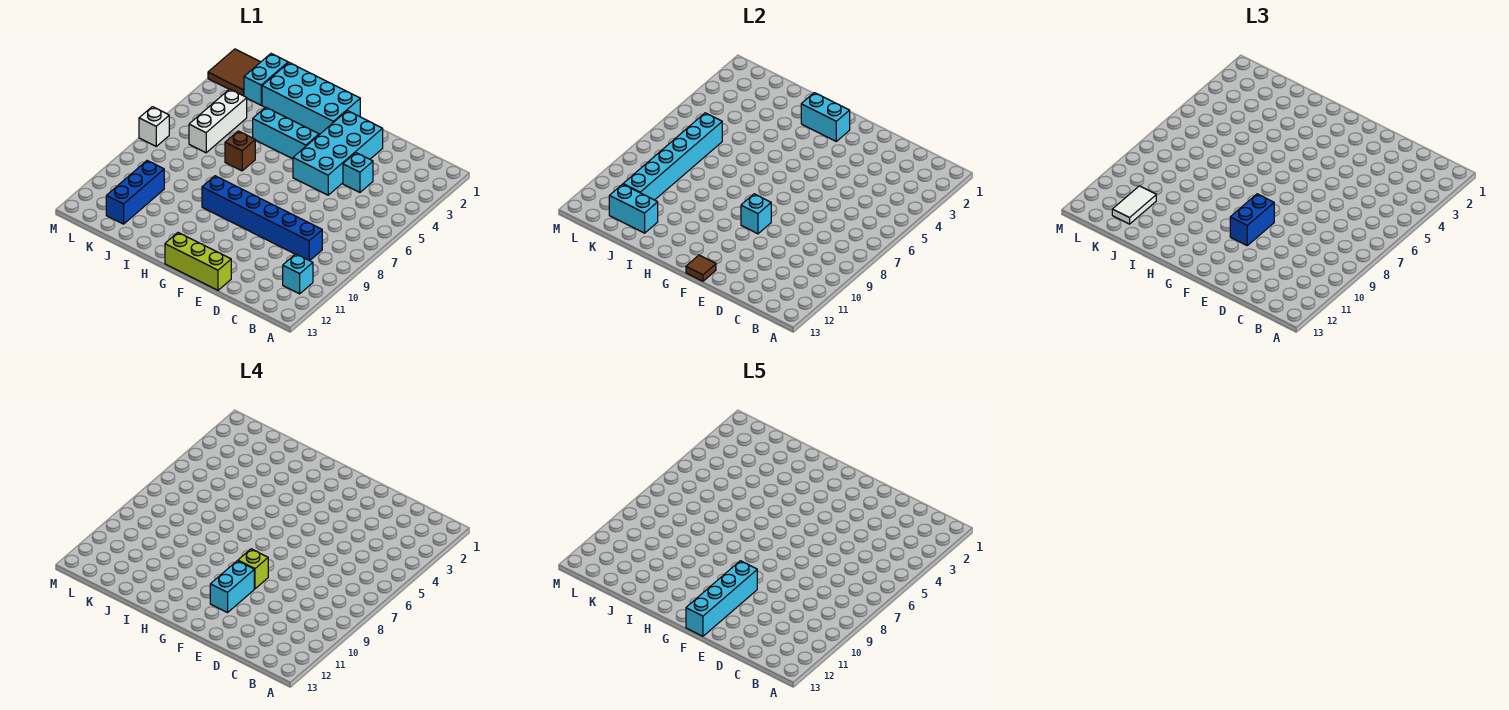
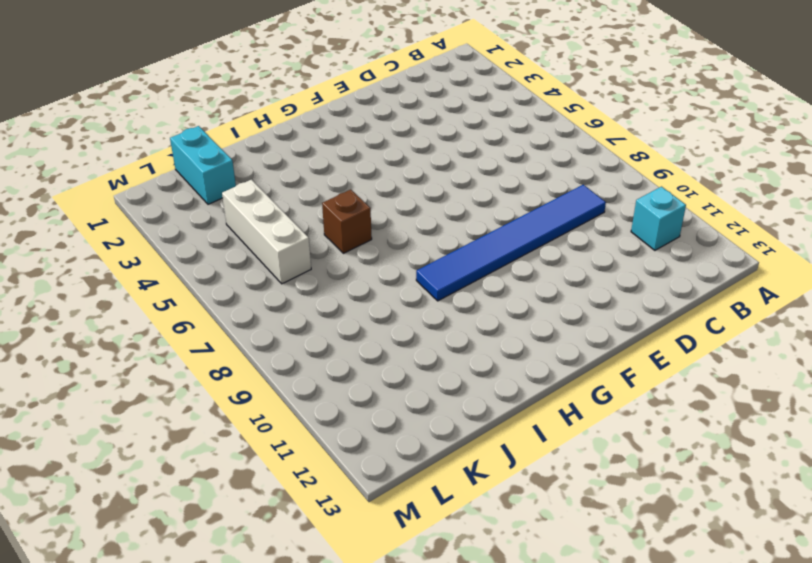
blue 1x6 tile [416,185,606,301] -> blue 1x6 brick [202,176,322,261]
none -> cyan 1x1 brick [343,153,373,192]
none -> cyan 2x4 brick [293,111,383,195]
none -> lime 1x3 brick [165,233,231,290]

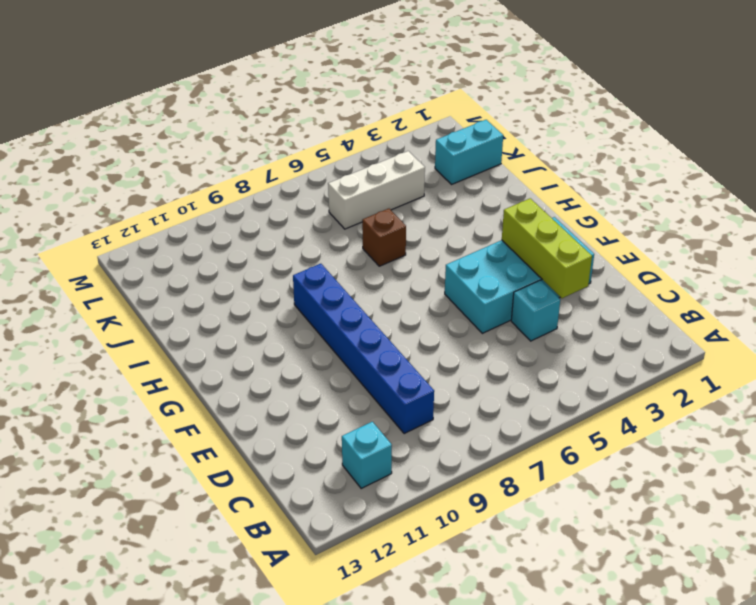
lime 1x3 brick [502,198,592,298] -> lime 1x3 brick moved to [165,233,231,290]
none -> cyan 2x4 brick [262,63,360,135]
none -> cyan 1x3 brick [253,107,319,159]
none -> blue 1x3 brick [106,161,164,224]

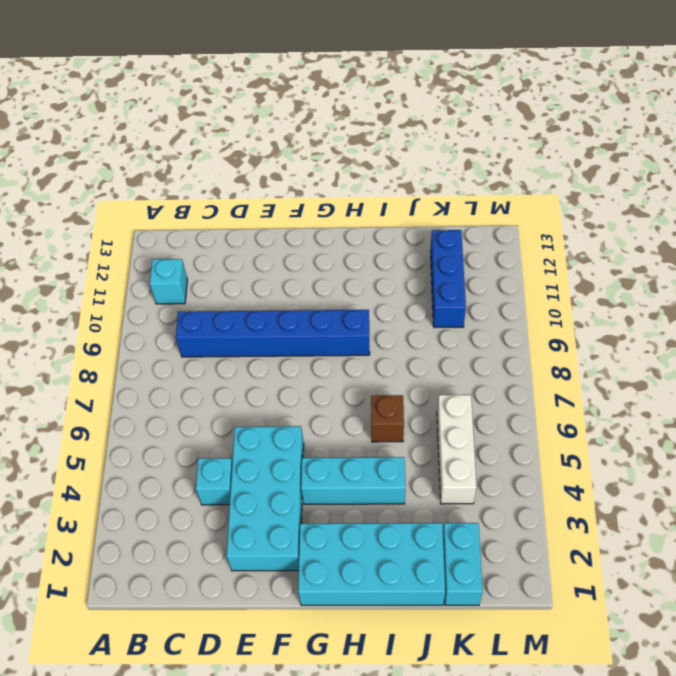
none -> lime 1x3 brick [165,233,231,290]
none -> brown 2x2 tile [208,49,260,96]
none -> white 1x1 brick [139,107,169,146]

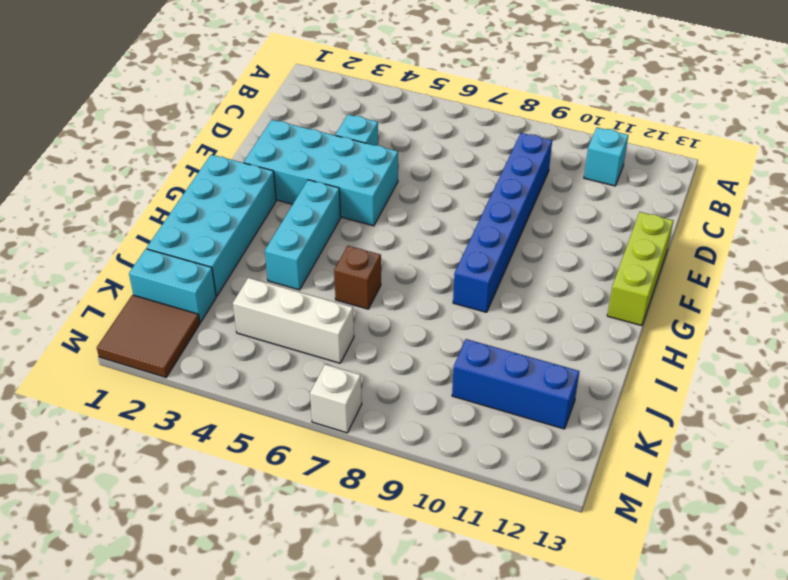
none -> cyan 1x1 brick [741,194,771,234]
none -> brown 1x1 tile [686,255,716,281]
none -> cyan 1x2 brick [801,93,850,141]

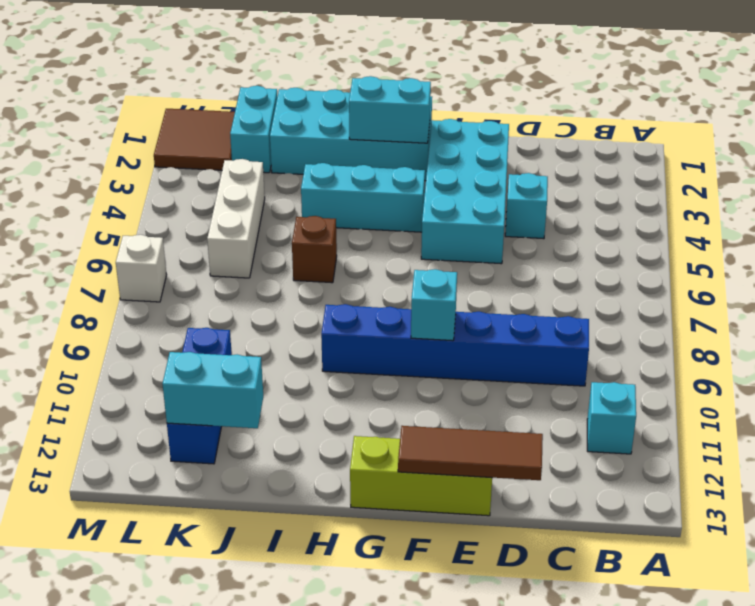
brown 1x3 tile [398,426,543,480] -> brown 1x1 tile [686,255,716,281]
none -> cyan 1x6 brick [623,113,722,200]
none -> blue 1x2 brick [1230,194,1274,245]
none -> white 1x2 tile [1112,186,1156,224]

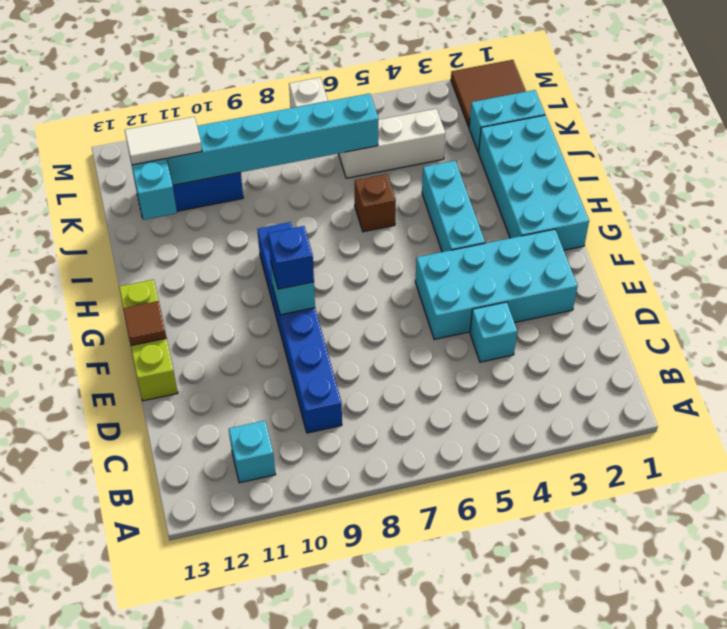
blue 1x1 brick [268,226,314,289] -> blue 1x2 brick [1230,194,1274,245]
none -> cyan 1x2 brick [801,93,850,141]
none -> lime 1x1 brick [238,549,268,589]
none -> cyan 1x2 brick [210,561,254,613]

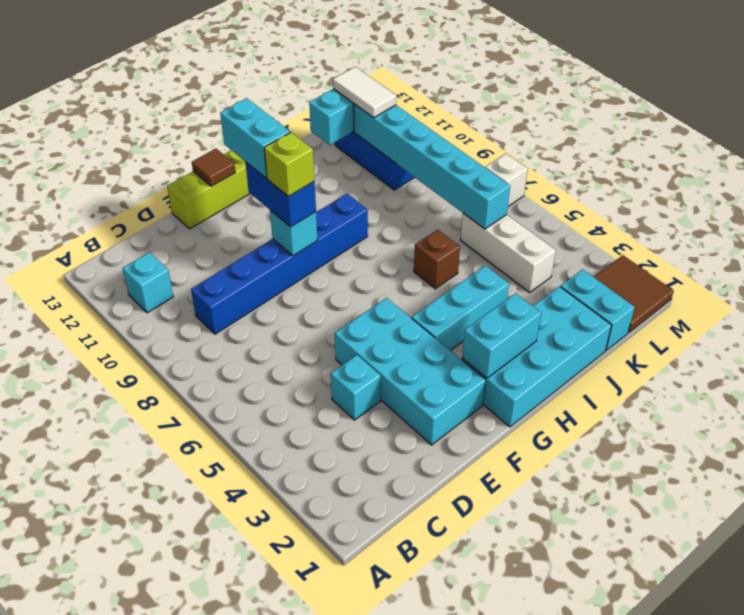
none -> cyan 1x4 brick [686,561,757,636]

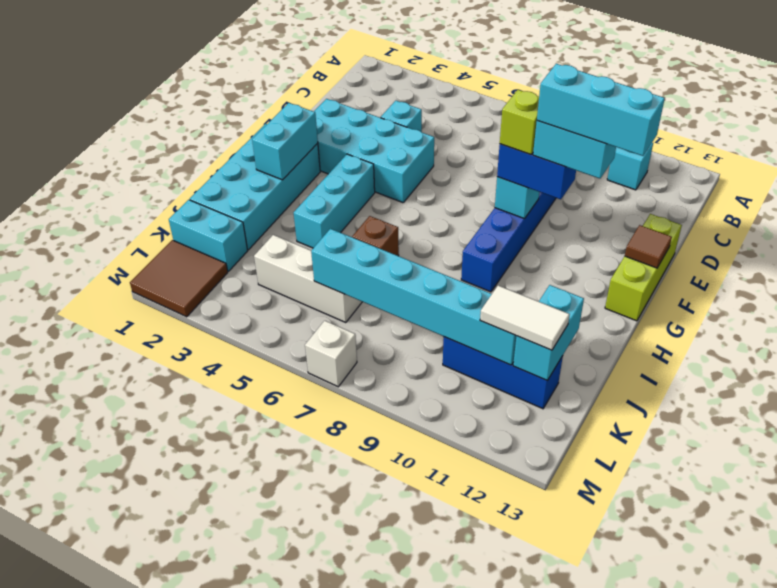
cyan 1x3 brick [537,64,665,156] -> cyan 1x4 brick [686,561,757,636]

